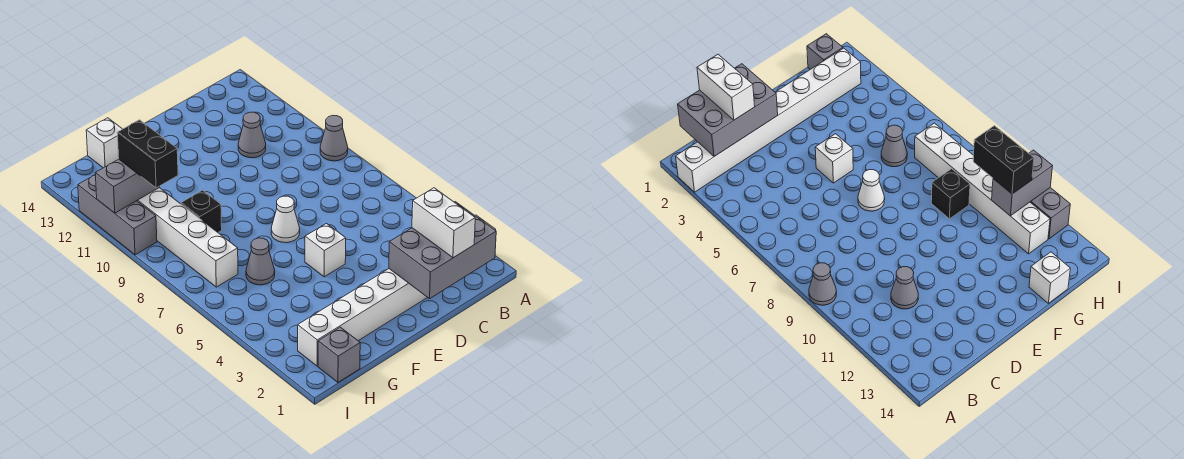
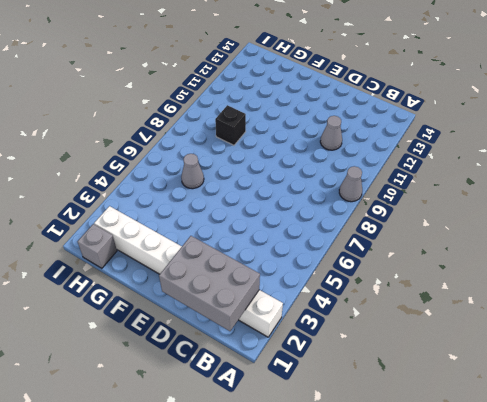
none -> white 1x1 brick [305,224,346,277]
none -> white 1x1 cone [271,196,300,243]
none -> white 1x1 brick [86,118,122,168]

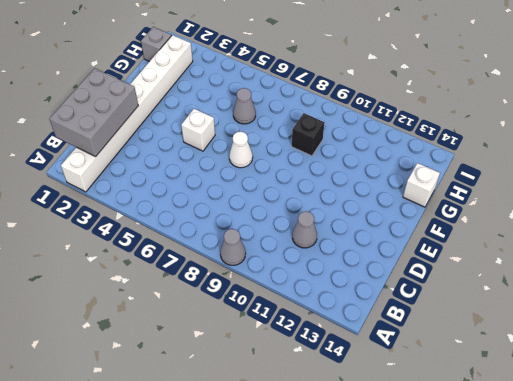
none -> white 1x6 brick [137,188,238,287]
none -> grey 1x3 brick [78,175,157,255]
none -> grey 1x2 brick [95,159,160,213]

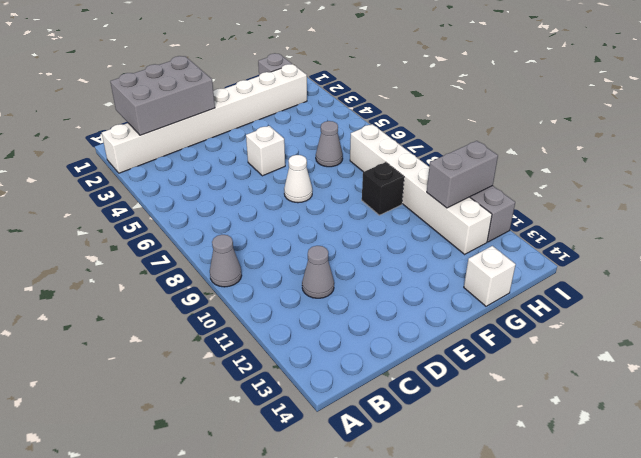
none -> white 1x2 brick [412,188,475,258]
none -> black 1x2 brick [117,120,178,188]

